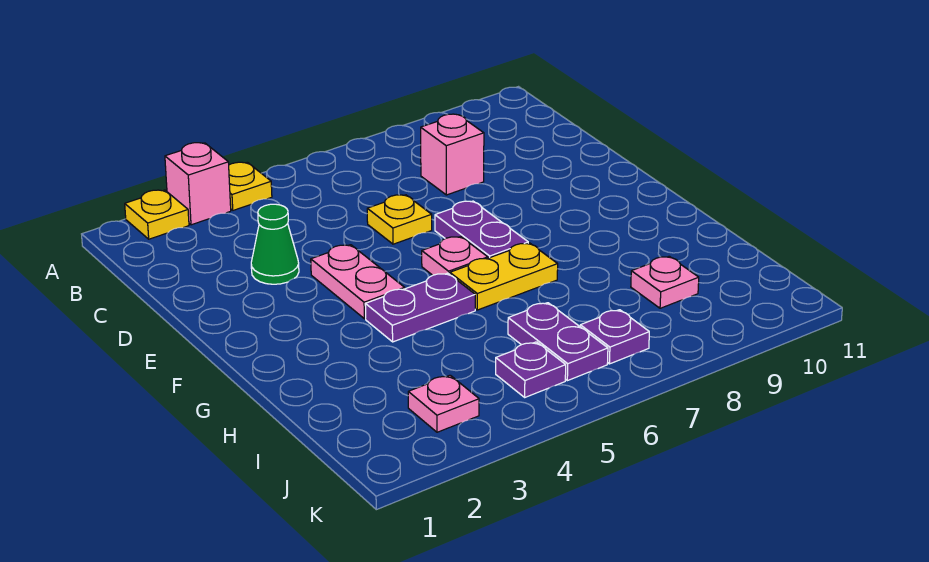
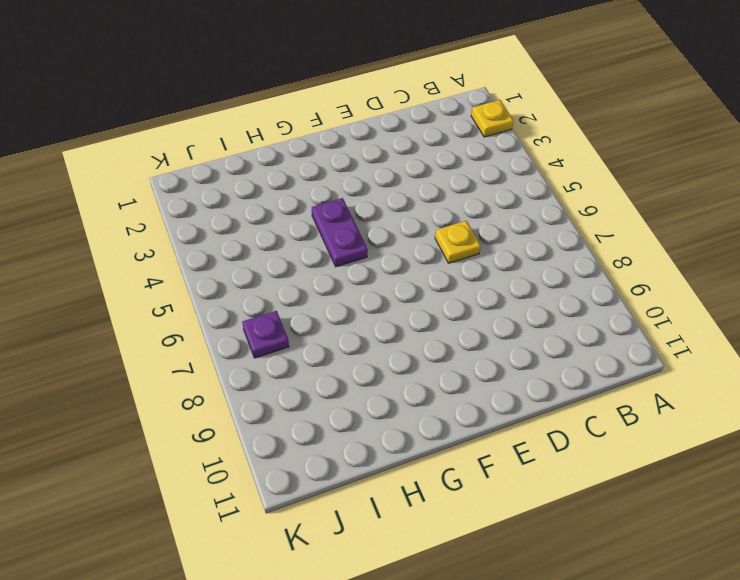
none -> pink 1x1 brick [165,143,231,225]
none -> yellow 1x1 plate [229,162,272,210]
none -> pink 1x1 brick [421,114,484,195]

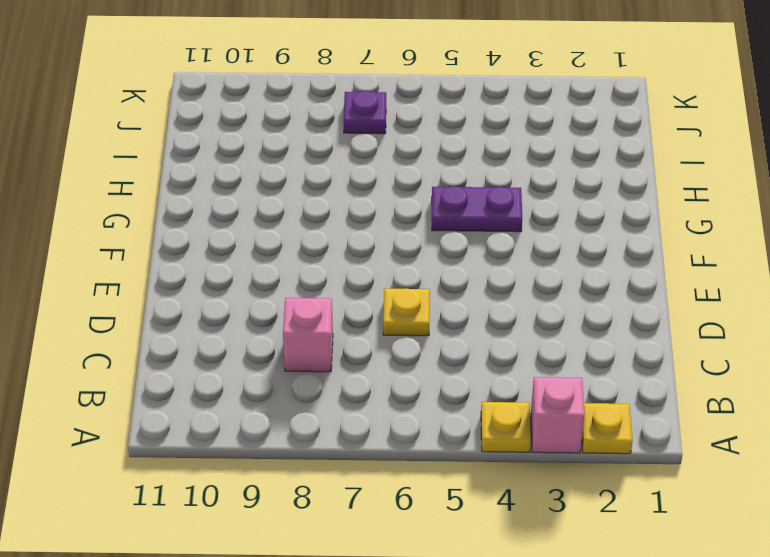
none -> green 1x1 cone [251,204,299,284]
none -> pink 1x2 plate [311,245,405,319]
none -> purple 1x2 plate [435,201,528,258]

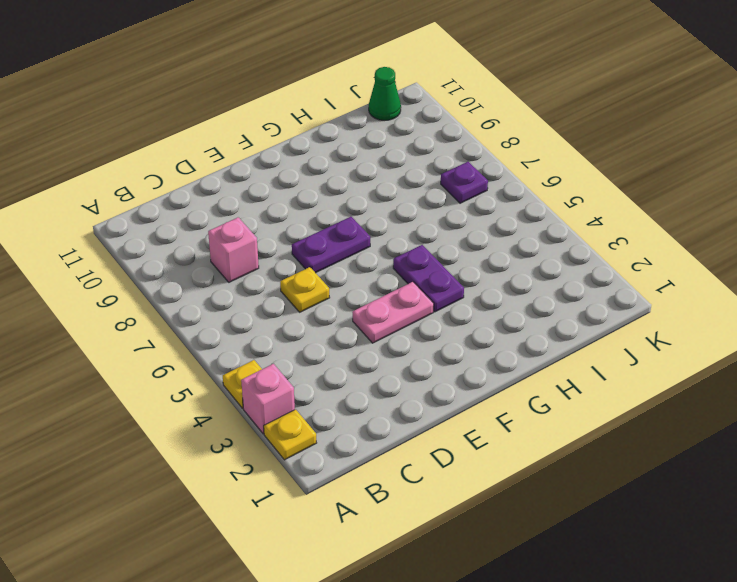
green 1x1 cone [369,67,401,121] -> green 1x1 cone moved to [251,204,299,284]
none -> pink 1x1 plate [422,236,488,275]
none -> yellow 1x2 plate [450,243,558,310]
none -> purple 1x2 plate [508,303,608,381]

